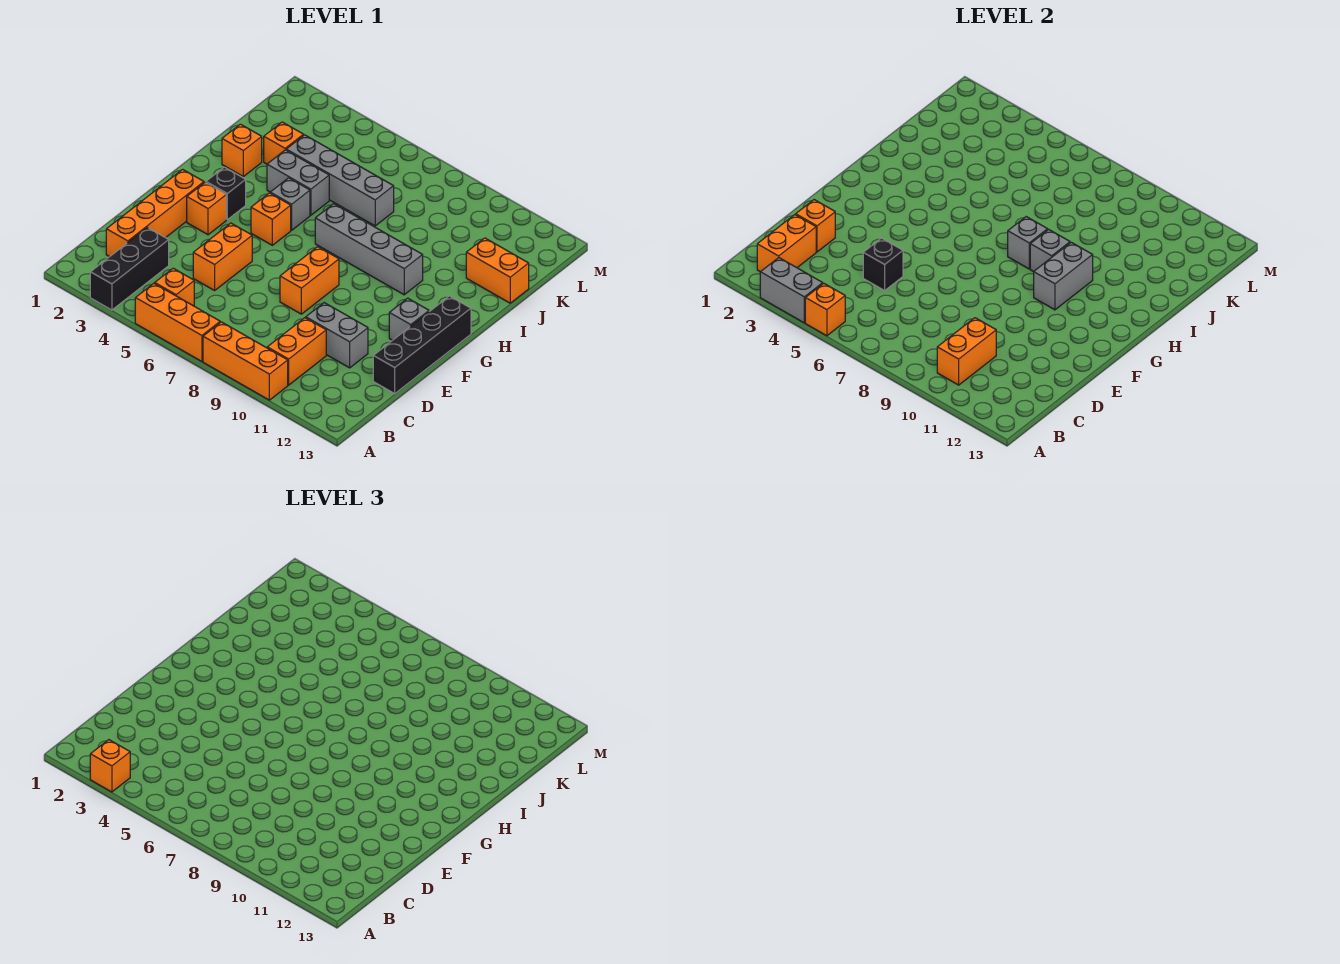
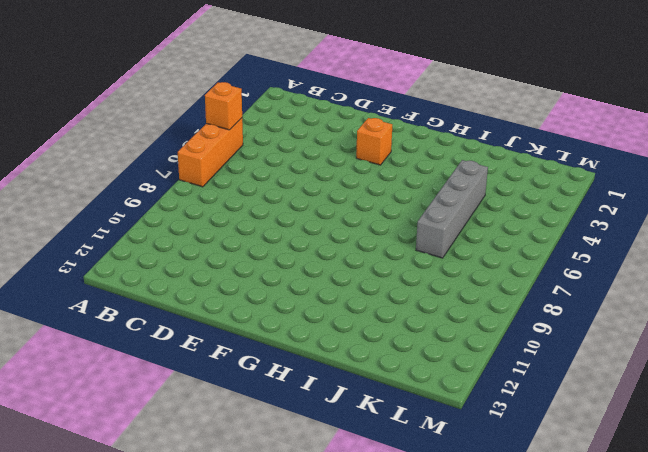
none -> black 1x3 brick [90,227,169,310]
none -> orange 1x3 brick [203,322,288,400]
none -> orange 1x1 brick [155,268,194,306]
none -> orange 1x2 brick [267,318,326,385]

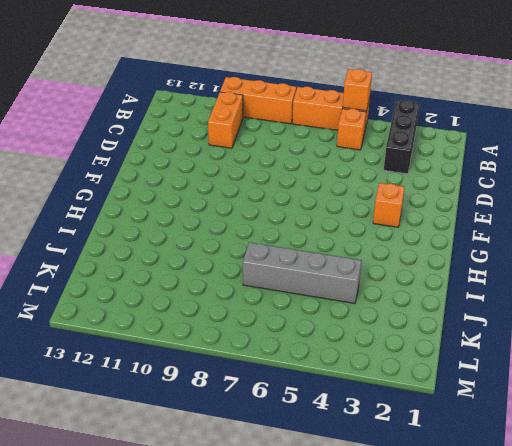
none -> orange 1x4 brick [106,169,204,257]
none -> orange 1x2 brick [193,223,252,290]
none -> grey 1x2 brick [306,303,368,368]
none -> black 1x4 brick [373,296,471,393]

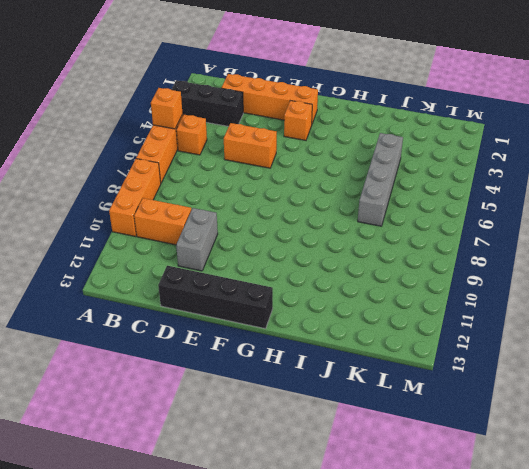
none -> orange 1x2 brick [280,247,339,314]
none -> grey 1x1 brick [389,298,429,340]
none -> black 1x1 brick [206,167,246,220]
none -> orange 1x1 brick [251,193,291,245]

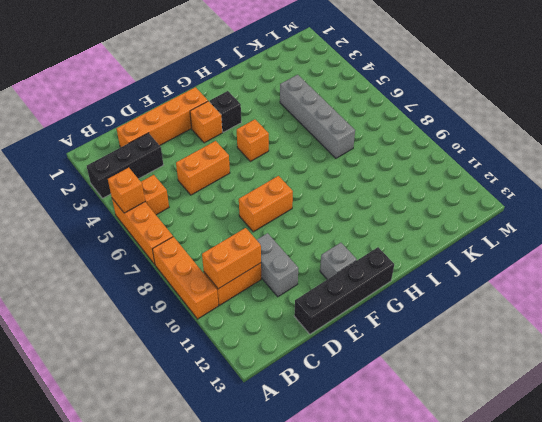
none -> grey 1x1 brick [270,178,310,230]
none -> grey 1x4 brick [315,204,423,295]
none -> orange 1x1 brick [222,124,262,177]
none -> grey 1x2 brick [267,150,329,215]

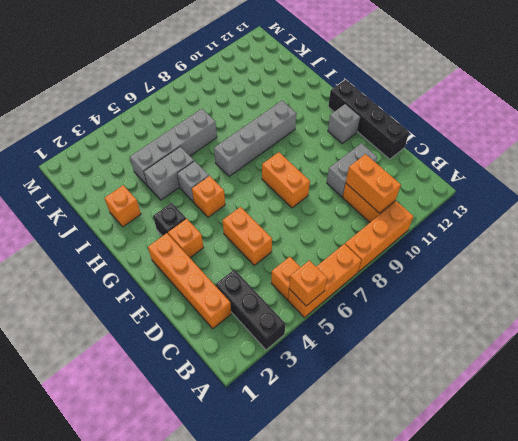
none -> orange 1x1 brick [264,122,304,164]
none -> orange 1x2 brick [466,238,529,303]
none -> grey 1x2 brick [760,258,823,323]
none -> orange 1x2 brick [757,215,816,272]

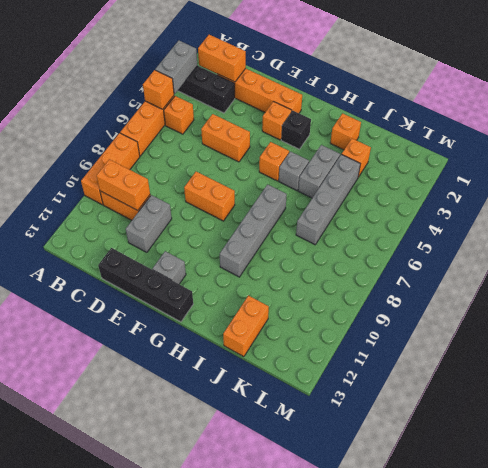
none -> orange 1x1 brick [796,200,835,252]
none -> black 1x1 brick [863,238,903,290]
none -> grey 1x2 brick [1034,242,1093,310]
none -> grey 1x1 brick [1008,217,1048,269]

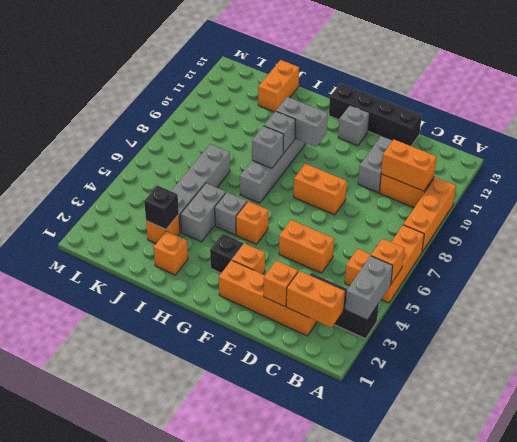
black 1x1 brick [144,185,179,229] -> black 1x1 brick moved to [863,238,903,290]
none -> orange 1x1 brick [90,740,130,792]

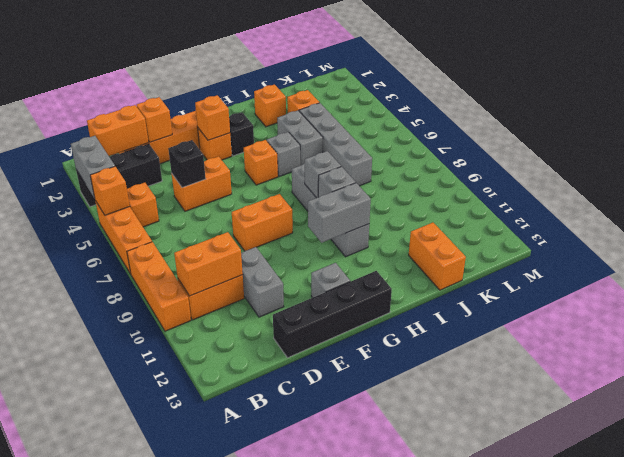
orange 1x1 brick [195,95,230,140] -> orange 1x1 brick moved to [90,740,130,792]

